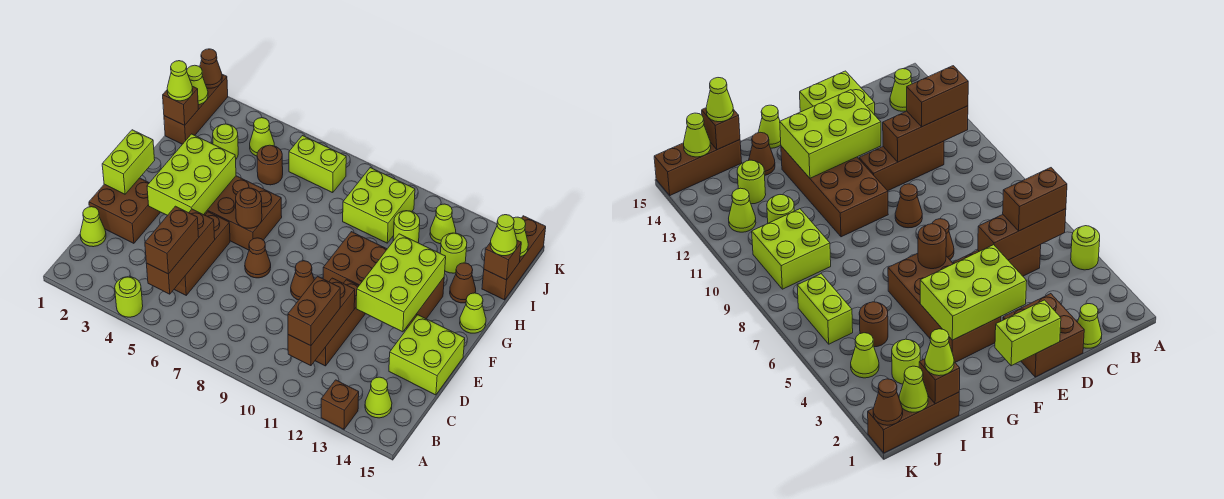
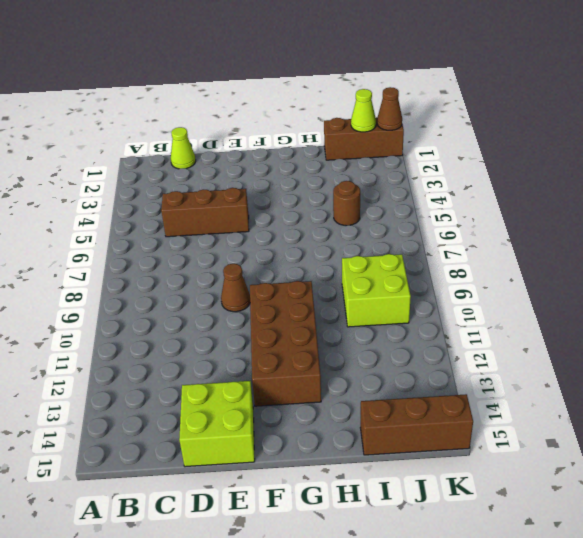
none -> lime 1x1 round brick [115,277,143,317]
none -> brown 1x1 brick [321,380,359,429]
none -> lime 1x1 cone [365,377,392,418]
none -> brown 1x3 brick [315,280,365,366]

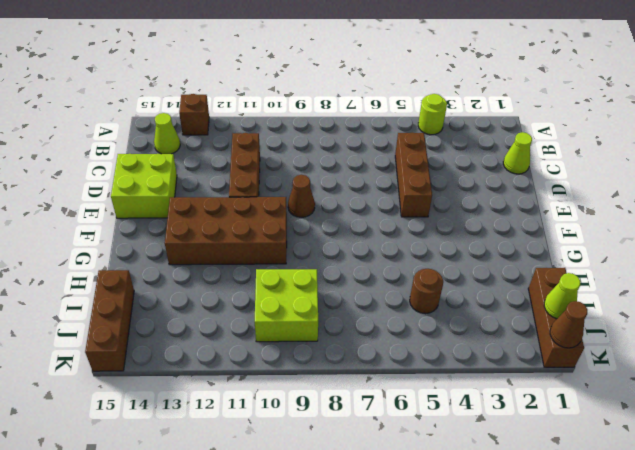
none -> brown 2x2 brick [89,178,160,243]
none -> brown 1x1 cone [245,238,271,278]
none -> brown 2x4 brick [204,176,282,250]
none -> lime 1x1 cone [460,293,486,333]

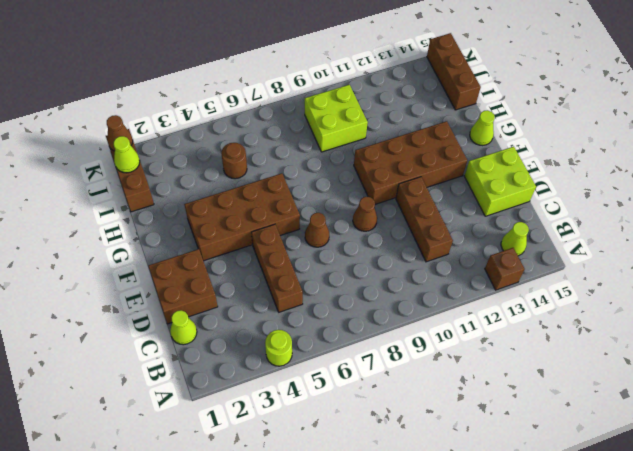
none -> brown 1x1 cone [450,263,476,303]
none -> lime 1x1 round brick [213,124,238,159]
none -> lime 1x1 round brick [393,211,420,243]
none -> lime 1x1 round brick [440,233,467,273]

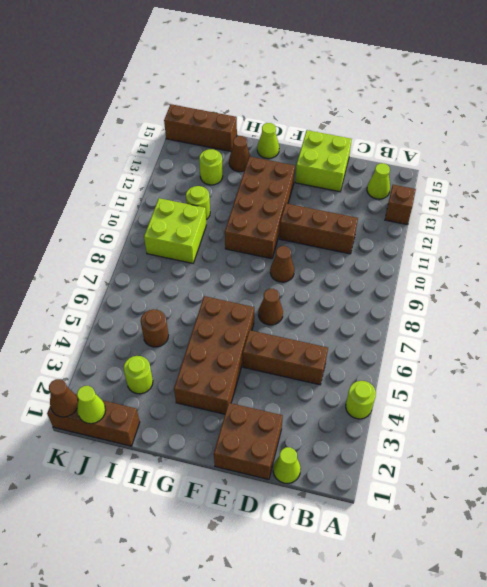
none -> lime 1x1 cone [250,118,274,156]
none -> lime 1x2 brick [289,136,346,193]
none -> lime 1x1 cone [430,204,456,244]
none -> brown 1x3 brick [146,209,215,294]

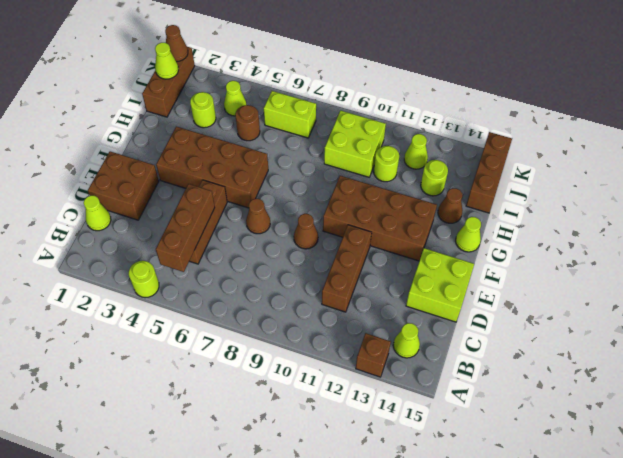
none -> brown 1x3 brick [288,278,355,366]
none -> lime 1x2 brick [102,130,155,194]
none -> lime 2x3 brick [147,134,236,215]
none -> lime 2x3 brick [356,234,446,332]

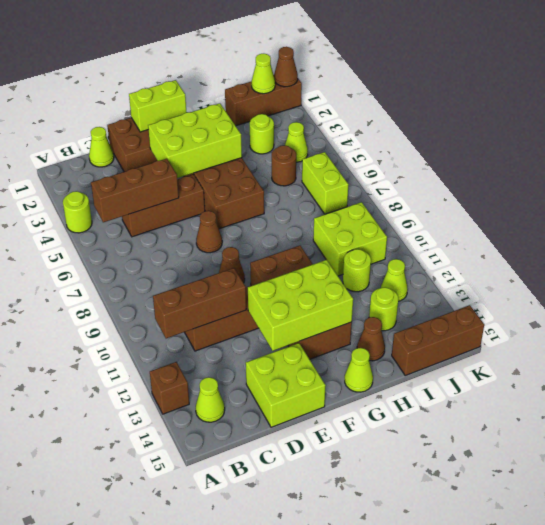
none -> brown 1x1 round brick [236,188,262,228]
none -> brown 1x1 brick [163,87,198,125]
none -> brown 1x1 brick [484,240,521,280]
none -> lime 1x1 cone [513,217,528,257]

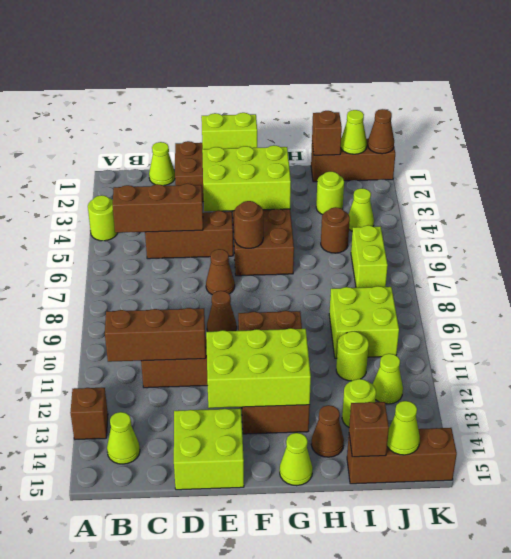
none -> brown 1x2 brick [145,206,199,274]
none -> brown 1x2 brick [288,276,340,346]
none -> lime 1x1 cone [167,61,193,101]
none -> lime 1x1 cone [490,215,517,256]

